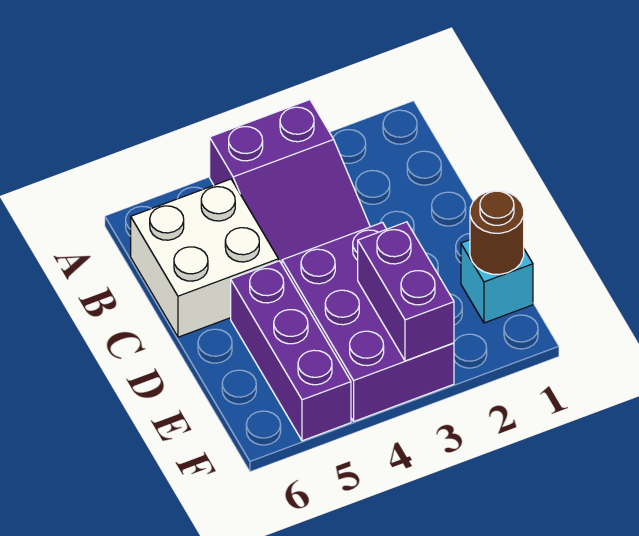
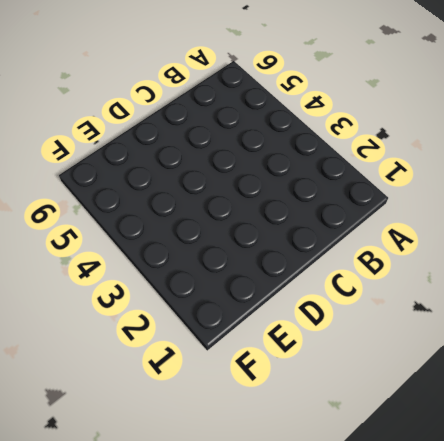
none -> purple 2x3 slope [210,100,370,264]
none -> white 2x2 brick [131,179,278,337]

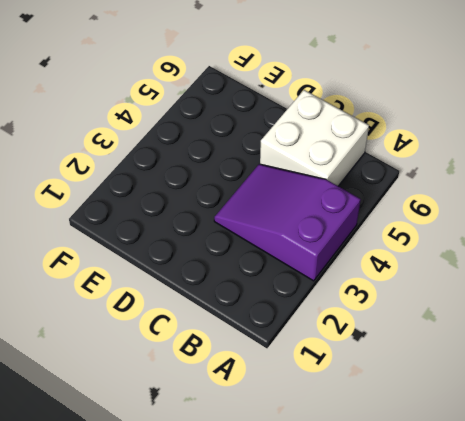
none -> purple 2x3 brick [282,223,454,421]
none -> purple 1x3 brick [231,261,351,441]

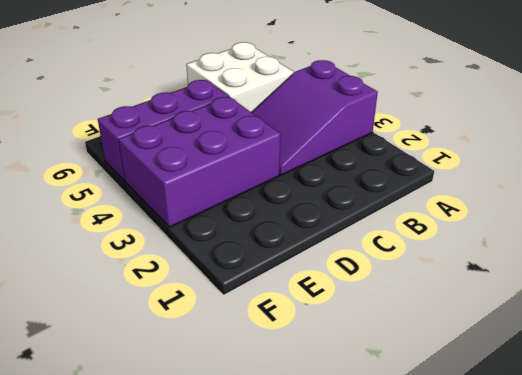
none -> cyan 1x1 brick [461,240,533,323]
none -> brown 1x1 round brick [470,191,524,274]

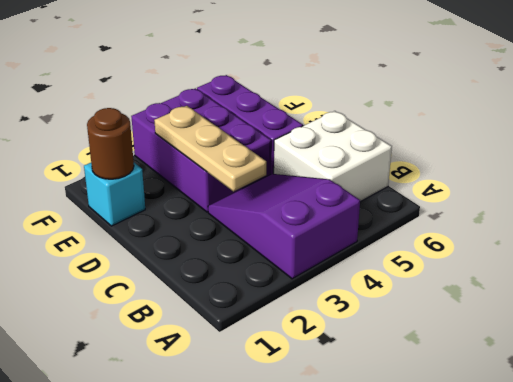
tan 1x3 plate [154,106,266,191] -> purple 1x2 brick [358,222,454,361]

